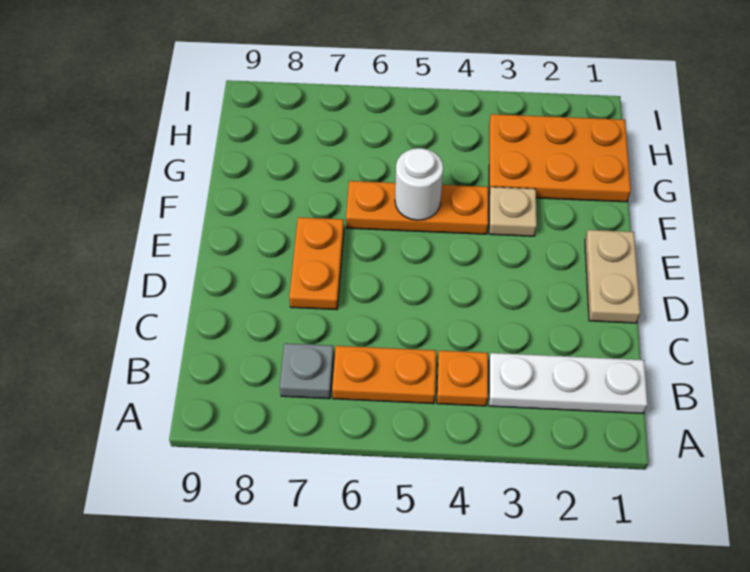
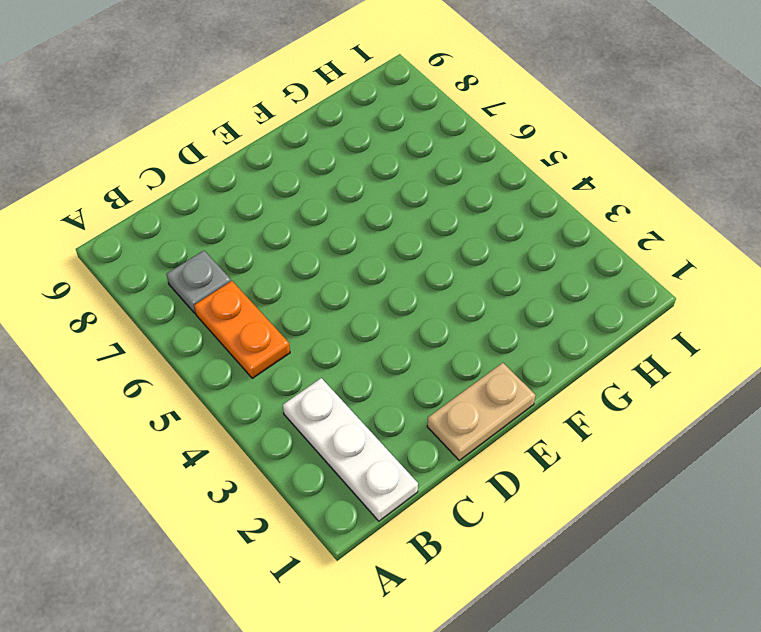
none -> orange 1x1 plate [437,351,488,406]
none -> orange 1x2 plate [289,217,344,310]

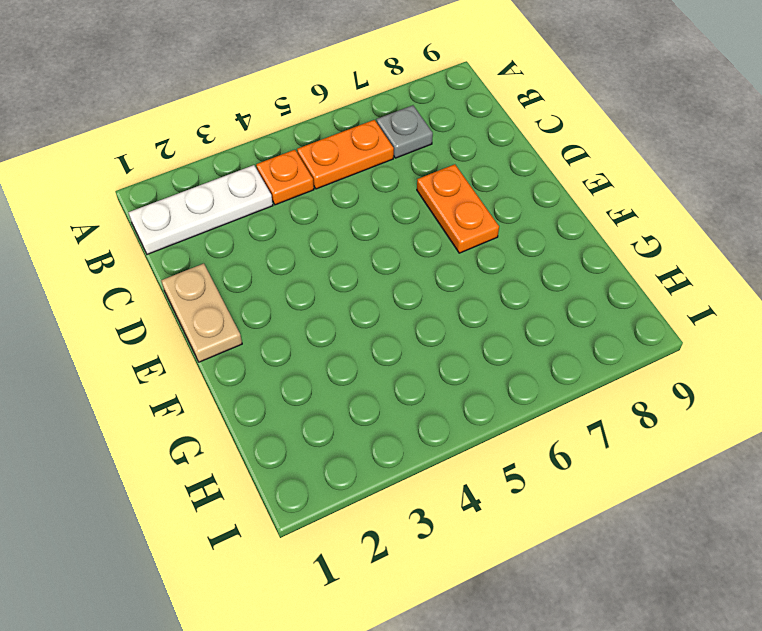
none -> tan 1x1 plate [489,187,537,236]
none -> orange 1x3 plate [346,181,488,234]

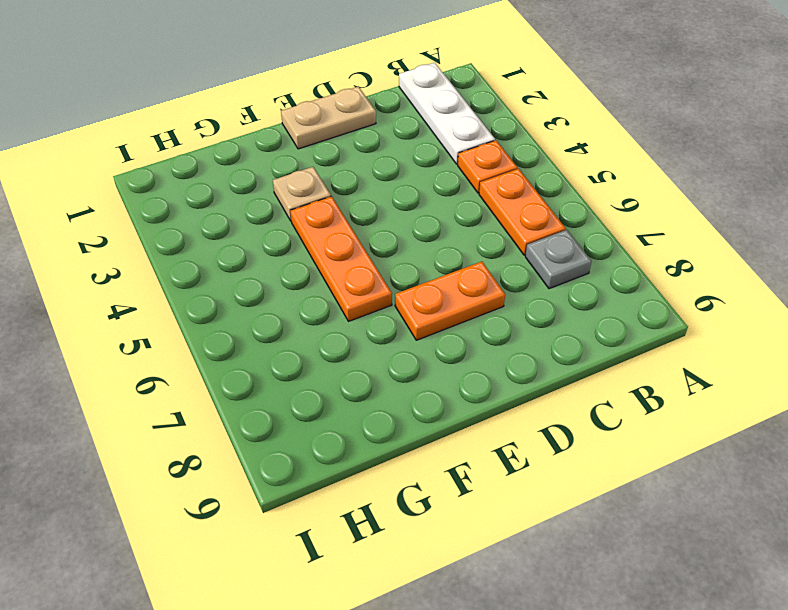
none -> orange 2x3 plate [489,114,631,202]
none -> white 1x1 round brick [395,148,443,220]

